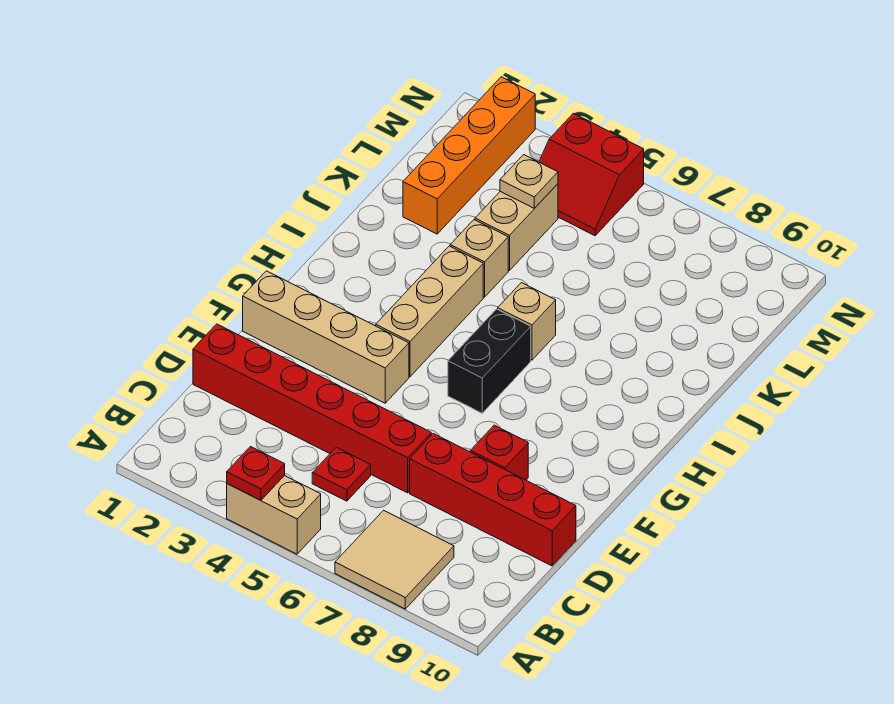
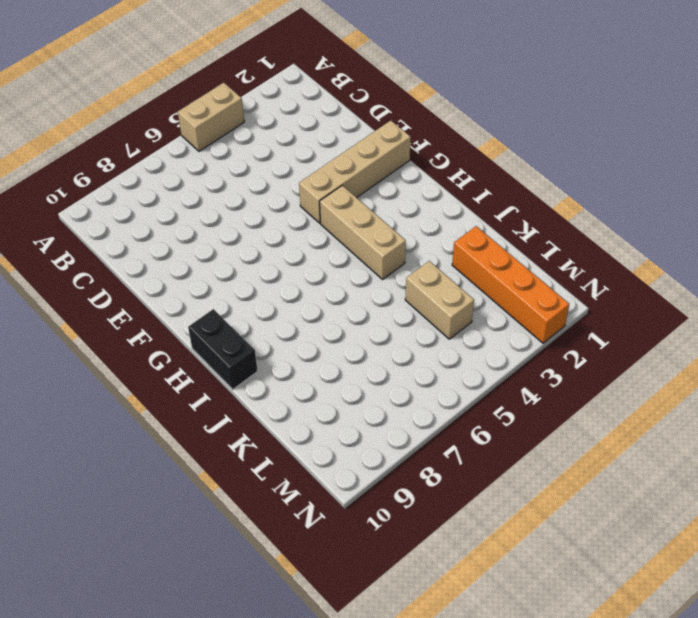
black 1x2 brick [188,309,258,389] -> black 1x2 brick moved to [448,309,531,413]
none -> tan 2x2 tile [335,510,454,609]
none -> red 1x1 plate [312,447,371,501]
none -> red 1x6 brick [193,324,431,493]

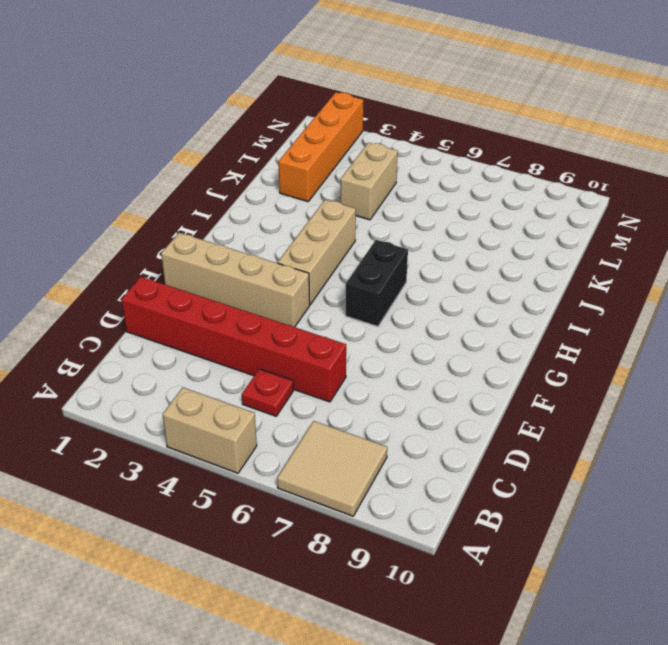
none -> red 1x4 brick [410,434,576,566]
none -> red 1x1 brick [470,425,528,480]
none -> tan 1x1 brick [498,283,556,360]

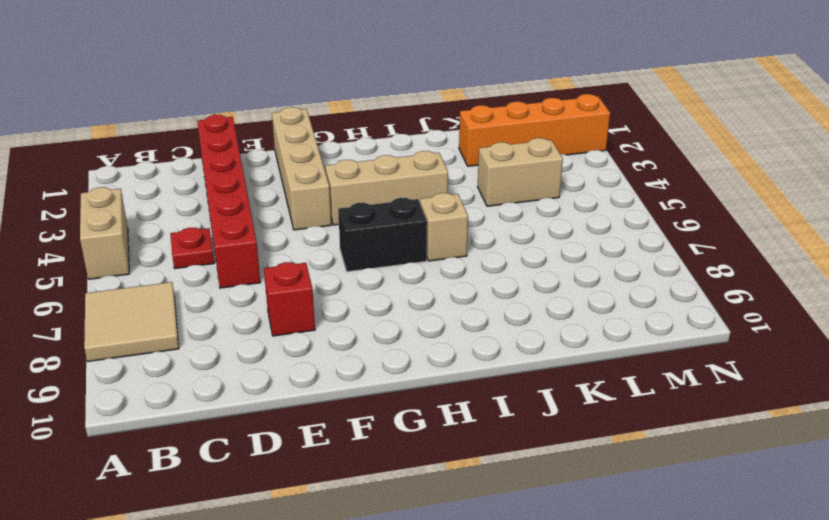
none -> red 1x4 brick [410,434,576,566]
none -> tan 1x1 brick [450,220,508,297]
none -> red 2x2 slope [539,113,644,236]

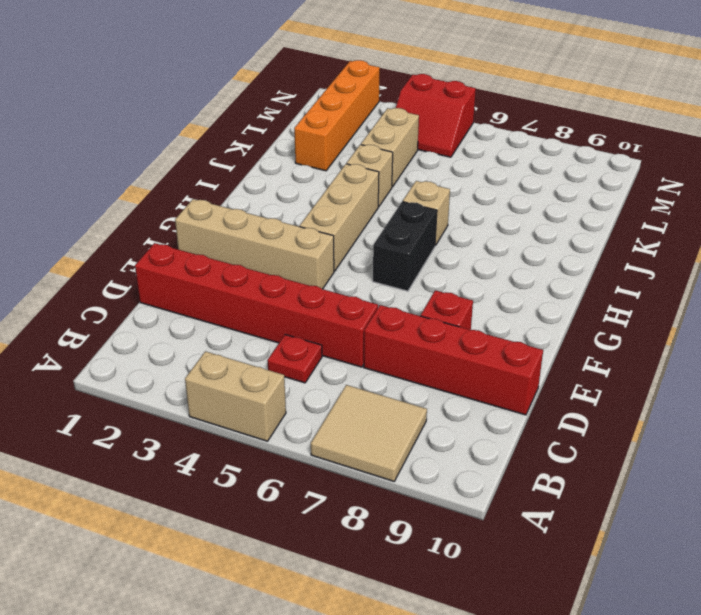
none -> red 1x1 plate [227,447,285,500]
none -> tan 1x1 plate [500,155,558,208]

